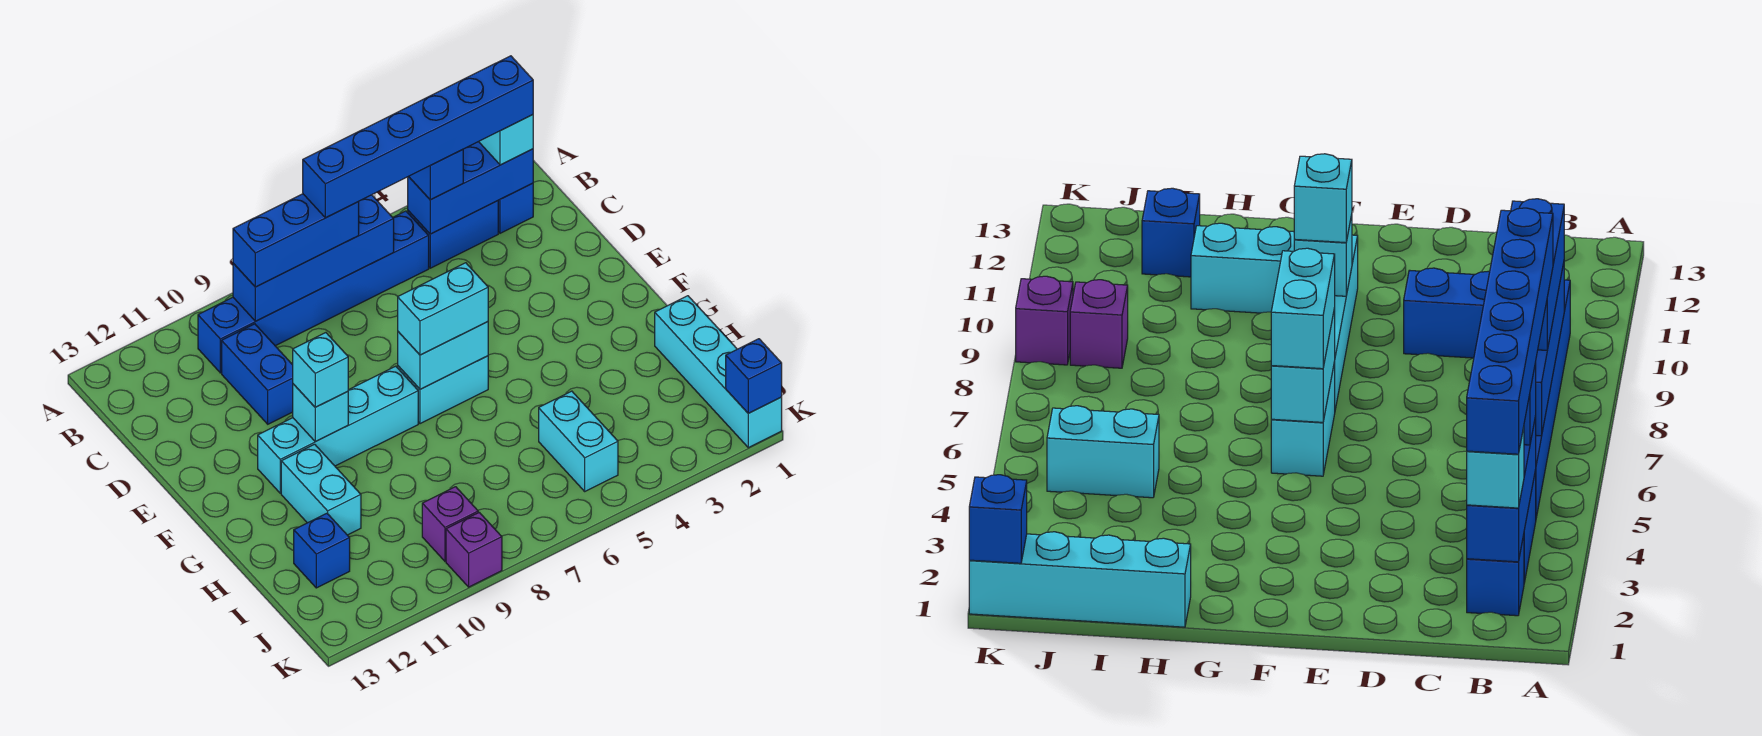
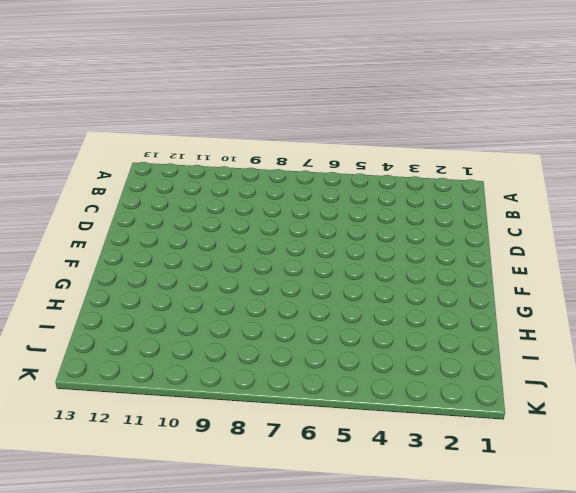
none -> blue 1x1 brick [498,183,533,233]
none -> blue 1x2 brick [408,201,498,268]
none -> blue 1x6 brick [198,211,429,373]

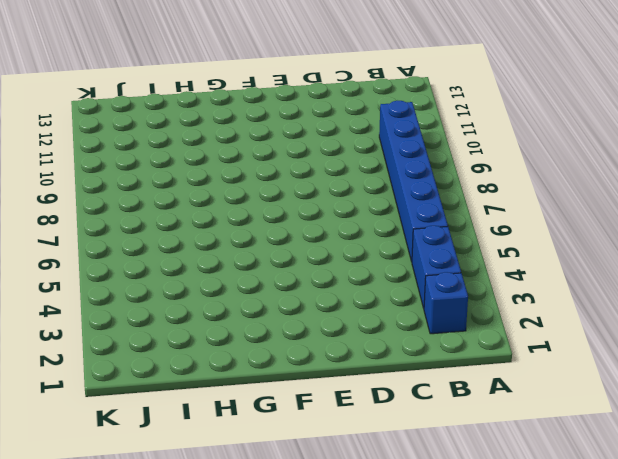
none -> blue 1x2 brick [222,324,293,424]
none -> cyan 1x2 brick [398,356,488,424]
none -> cyan 1x4 brick [258,366,418,493]

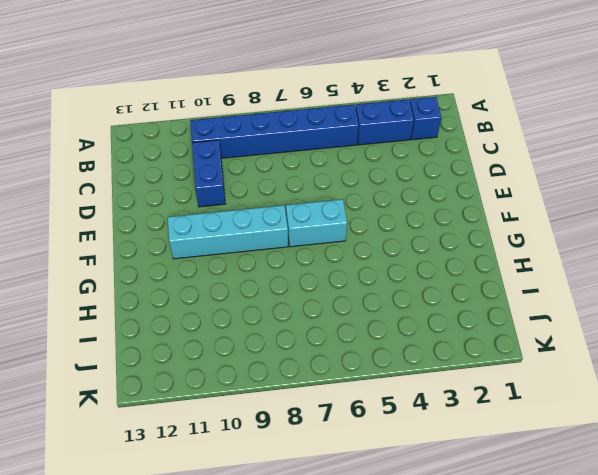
none -> cyan 1x2 brick [281,444,361,535]
none -> cyan 1x4 brick [655,296,782,448]
none -> cyan 1x2 brick [539,391,618,491]

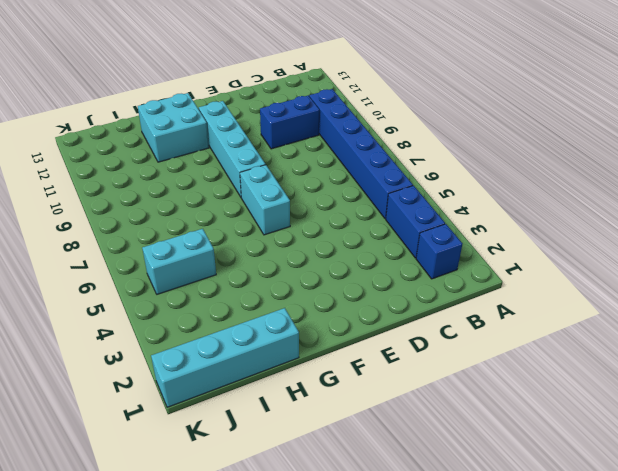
cyan 2x2 brick [138,93,209,162] -> cyan 1x2 brick [281,444,361,535]
none -> blue 1x1 brick [294,513,350,588]
none -> purple 1x1 brick [422,487,478,561]
none -> purple 1x1 brick [446,512,502,587]

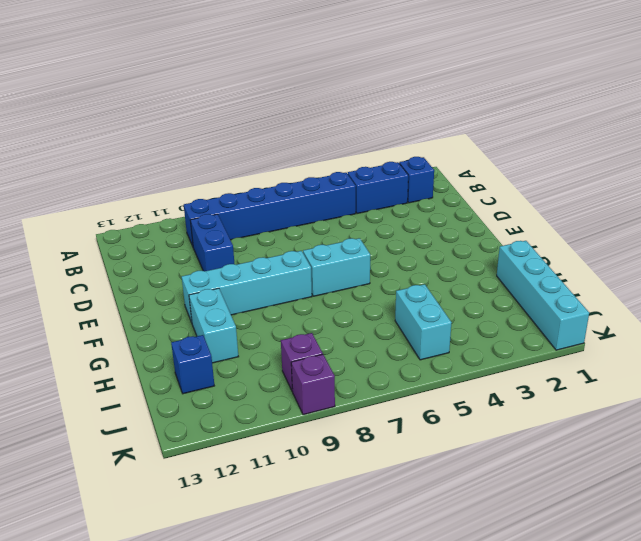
none -> blue 1x3 brick [408,142,533,234]
none -> blue 1x4 brick [233,195,394,321]
none -> cyan 1x2 brick [398,322,488,389]

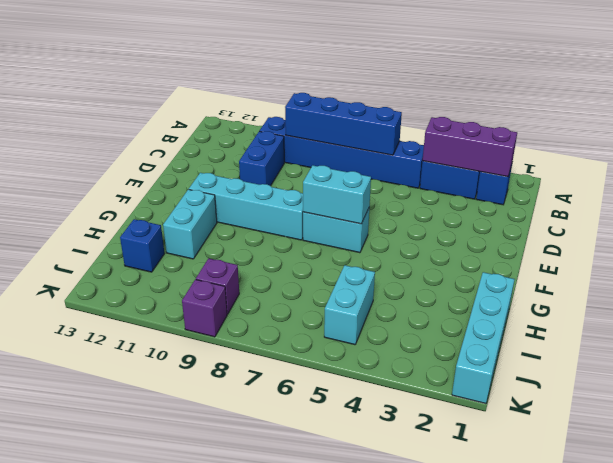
purple 1x3 brick [423,117,517,177] -> blue 1x3 brick [408,142,533,234]
none -> cyan 1x1 brick [293,384,348,442]
none -> blue 1x1 brick [726,339,782,413]
none -> cyan 1x1 brick [479,115,533,165]

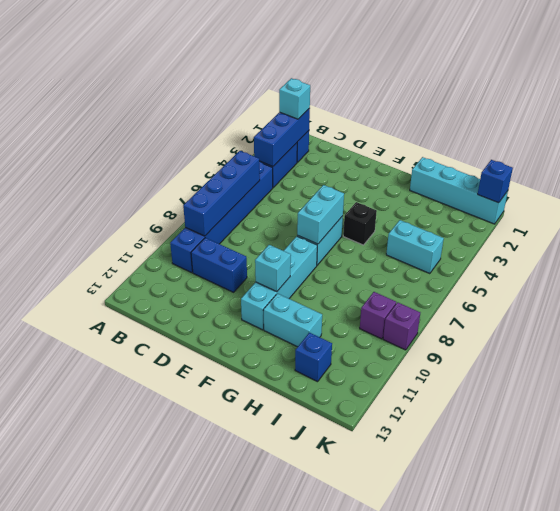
black 1x1 brick [343,202,377,245] -> none
none -> blue 1x1 brick [409,149,463,200]
none -> blue 1x3 brick [233,194,359,287]
none -> cyan 1x2 brick [398,263,488,355]

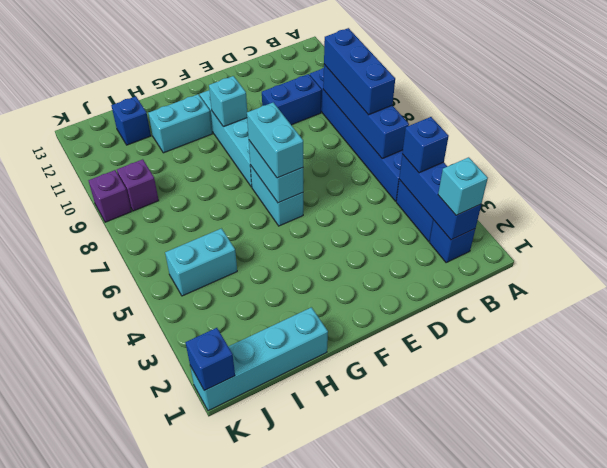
none -> cyan 1x1 brick [293,333,348,407]
none -> blue 1x6 brick [303,56,533,218]

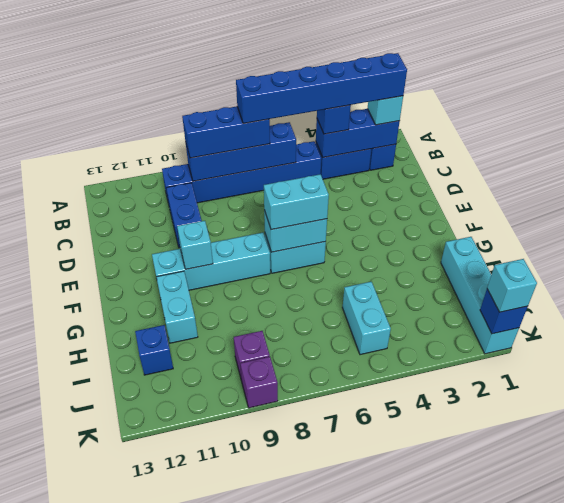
cyan 1x1 brick [487,259,537,312] -> cyan 1x1 brick moved to [293,333,348,407]

